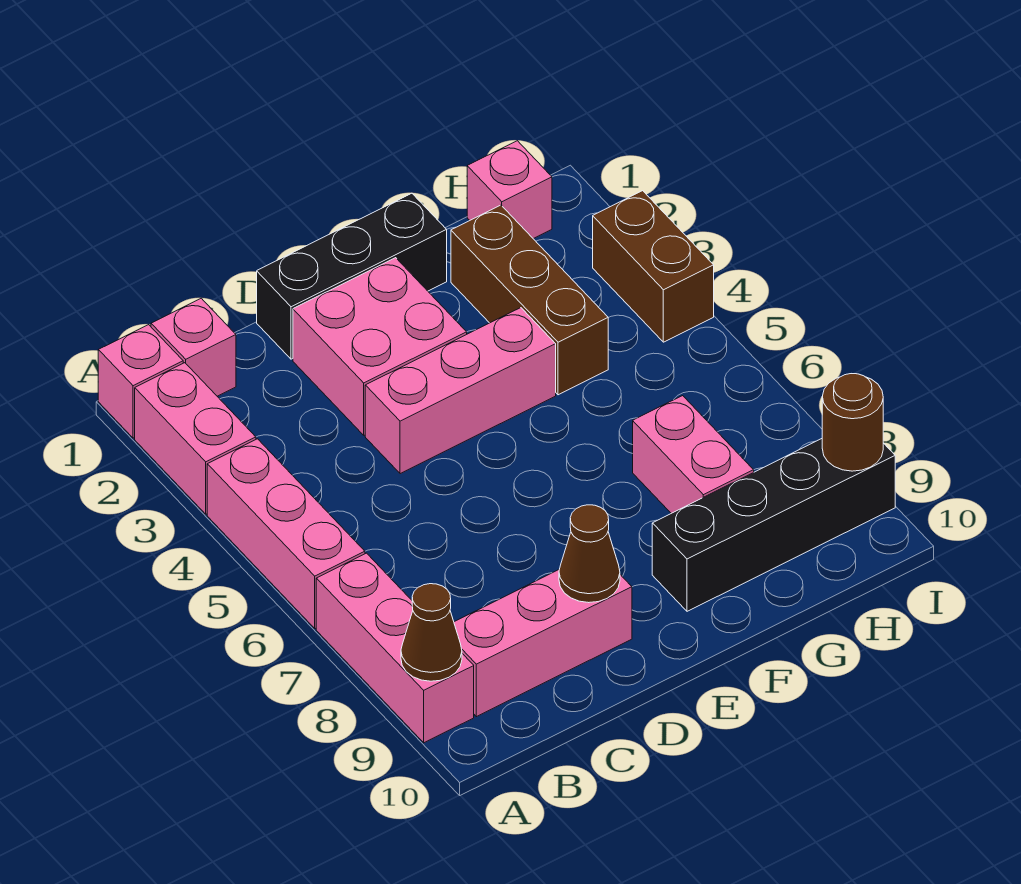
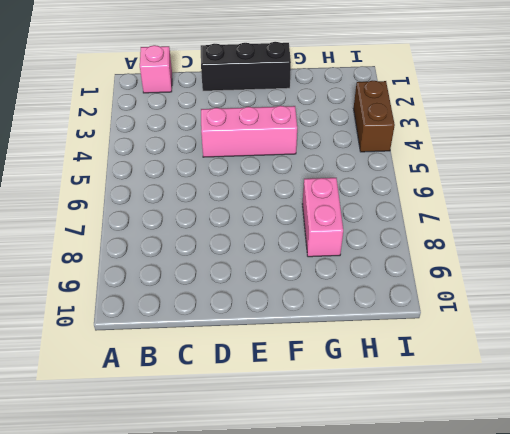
none -> pink 1x1 brick [98,325,183,438]
none -> pink 1x2 brick [135,363,256,514]
none -> pink 1x3 brick [207,439,365,628]

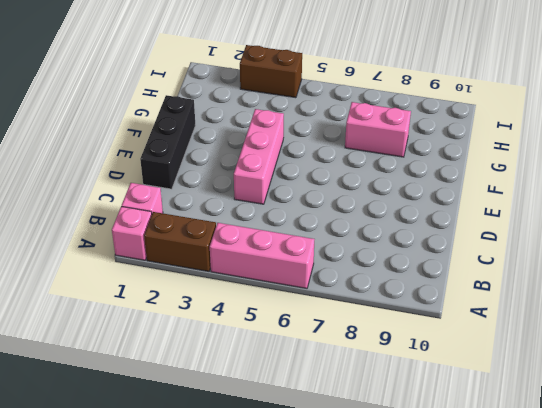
brown 1x2 brick [144,212,216,271] -> pink 1x2 brick [135,363,256,514]
none -> pink 1x3 brick [316,553,474,743]
none -> pink 1x3 brick [454,570,632,717]
none -> pink 2x2 brick [293,258,467,435]

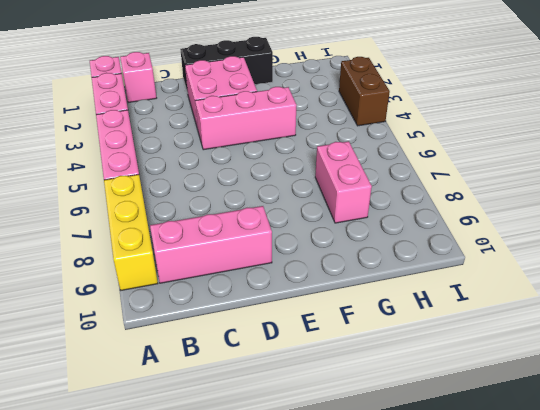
yellow 1x3 brick [104,174,158,290] -> pink 1x3 brick [316,553,474,743]
none -> black 1x4 brick [652,439,895,611]
none -> brown 1x3 brick [451,205,608,395]
none -> pink 1x1 brick [467,141,552,239]

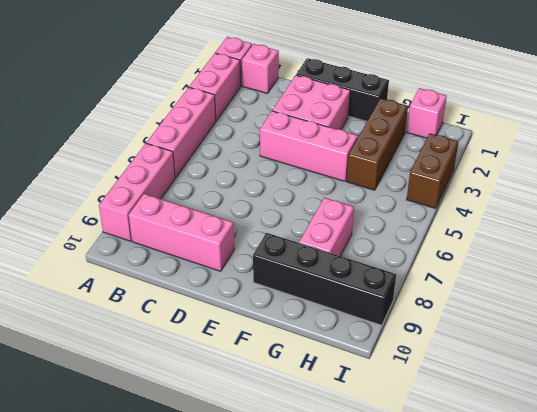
none -> brown 1x1 cone [401,584,462,681]
none -> brown 1x1 cone [559,505,620,603]
none -> brown 1x1 round brick [822,374,883,471]

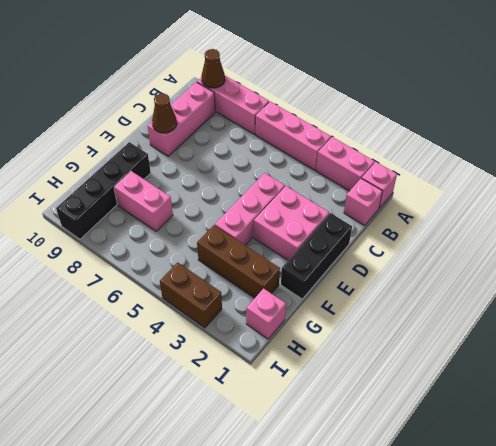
none -> brown 1x1 round brick [822,374,883,471]

